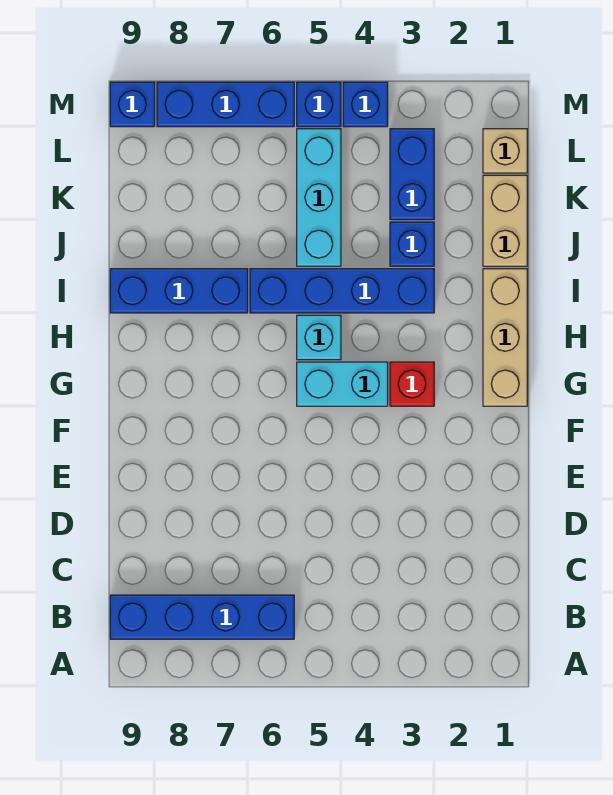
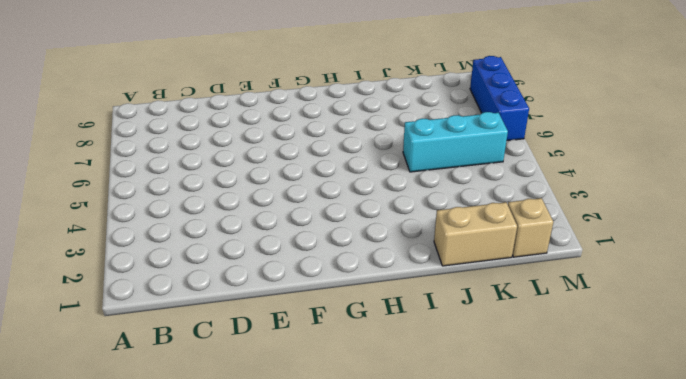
none -> blue 1x4 brick [110,595,294,639]
none -> tan 1x3 brick [483,269,527,406]
none -> red 1x1 brick [390,362,434,406]

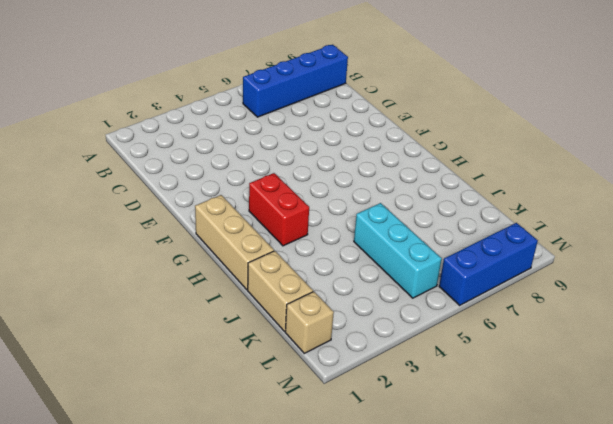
red 1x2 brick [249,173,309,246] -> red 1x1 brick [390,362,434,406]
none -> cyan 1x2 brick [297,362,388,406]
none -> cyan 1x1 brick [297,315,341,360]
none -> blue 1x4 brick [250,269,434,313]

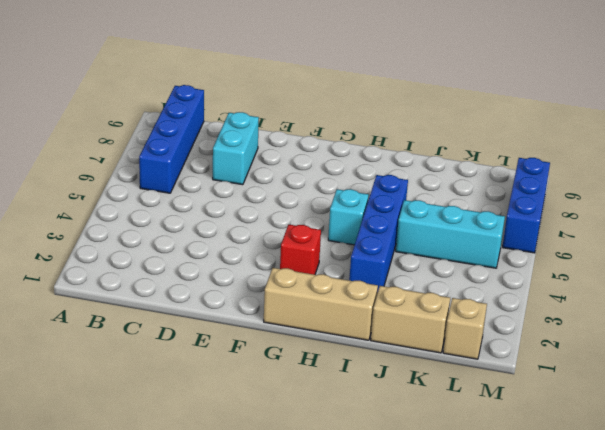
cyan 1x2 brick [213,112,259,185] -> cyan 1x2 brick moved to [297,362,388,406]
none -> blue 1x3 brick [110,269,248,313]
none -> blue 1x1 brick [390,222,434,266]
none -> blue 1x2 brick [390,129,434,220]

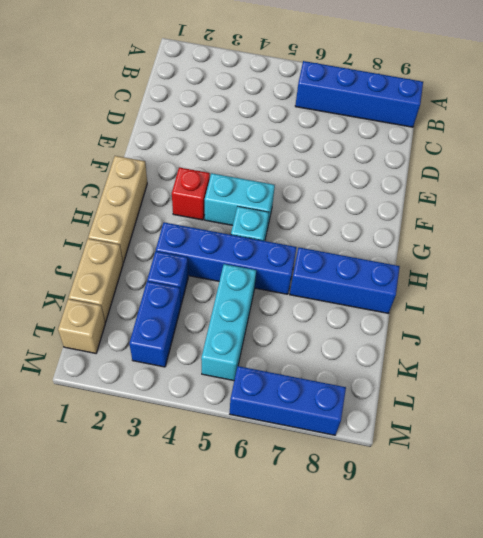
none -> blue 1x1 brick [343,82,388,127]
none -> blue 1x1 brick [297,82,341,127]
none -> blue 1x1 brick [110,82,155,127]

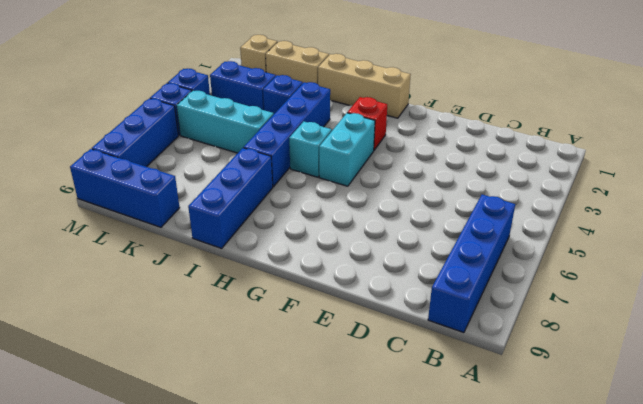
blue 1x3 brick [70,149,180,227] -> blue 1x1 brick [110,82,155,127]

